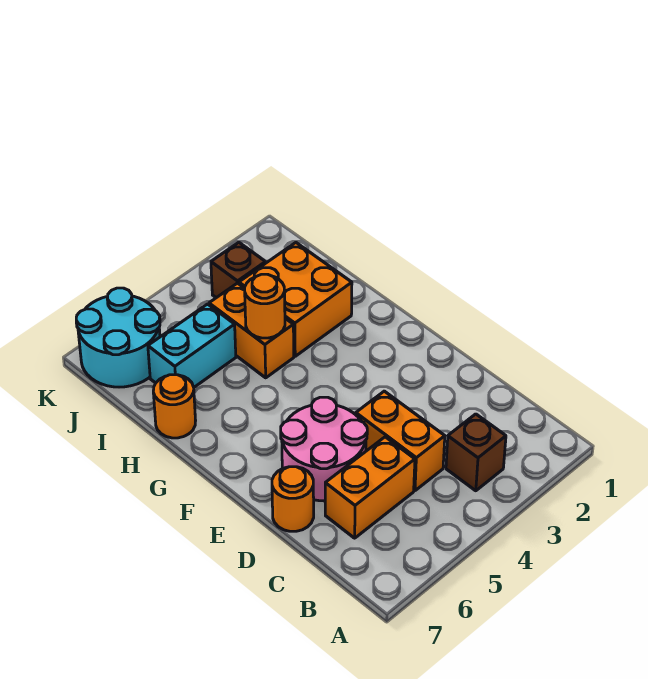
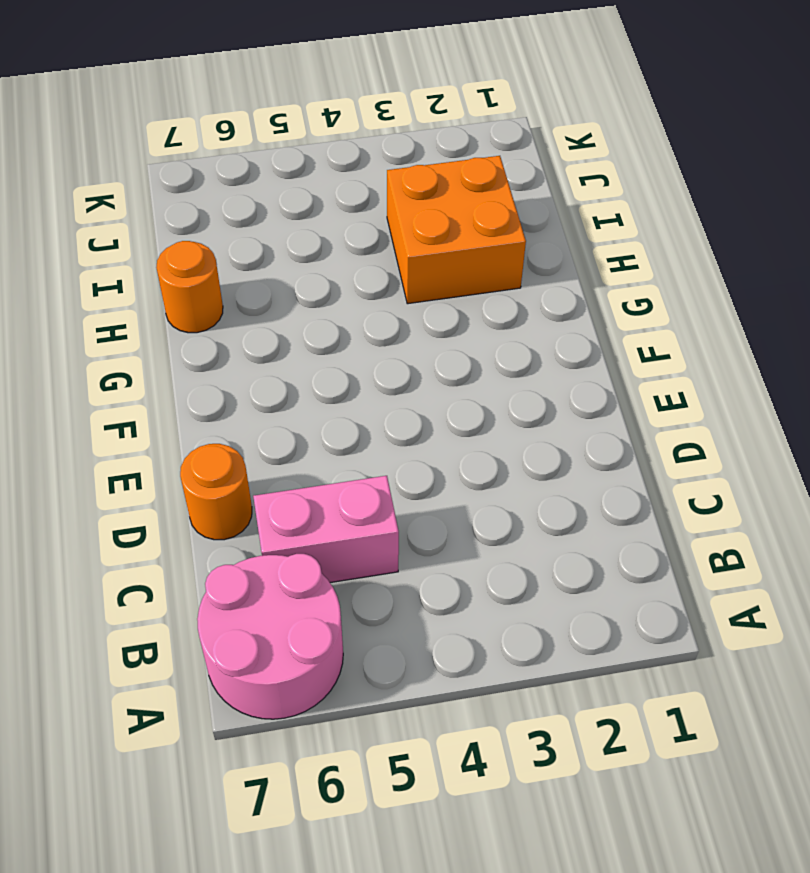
pink 2x2 round brick [197,554,343,719] -> pink 2x2 round brick moved to [281,397,367,501]
pink 1x2 brick [253,476,399,583] -> orange 1x2 brick [325,437,415,538]
none -> brown 1x1 brick [446,414,506,491]
none -> orange 1x2 brick [356,391,445,491]
none -> orange 1x2 brick [209,283,294,378]

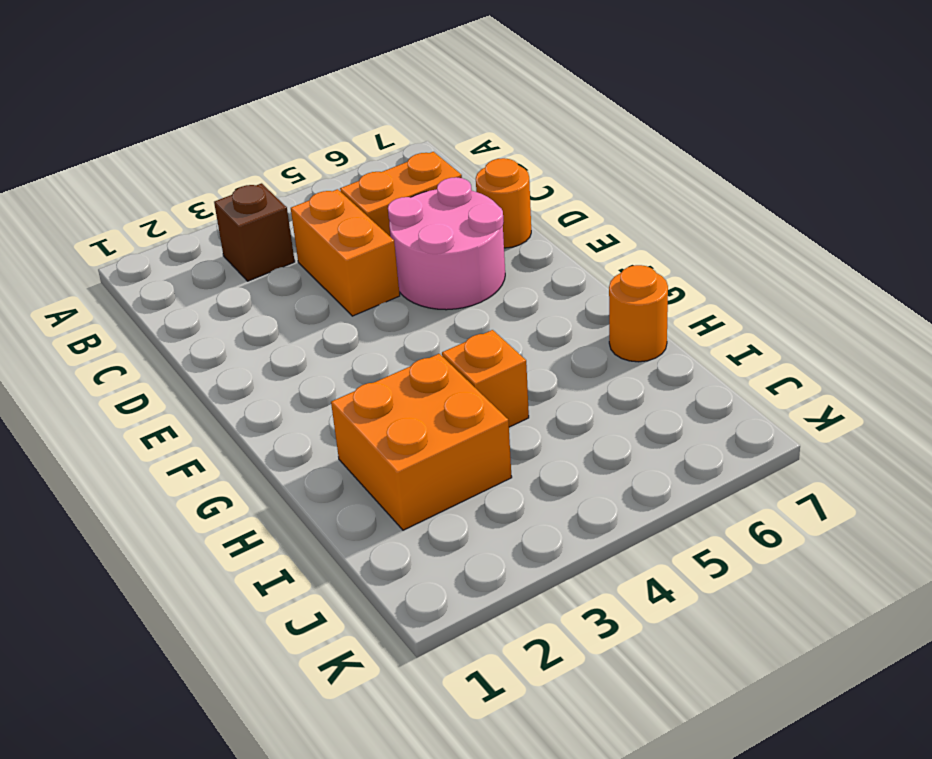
orange 1x1 brick [442,330,529,427] -> orange 1x2 brick [209,283,294,378]
none -> cyan 1x2 brick [148,304,236,387]
none -> brown 1x1 brick [211,242,266,298]
none -> cyan 2x2 round brick [76,288,160,387]

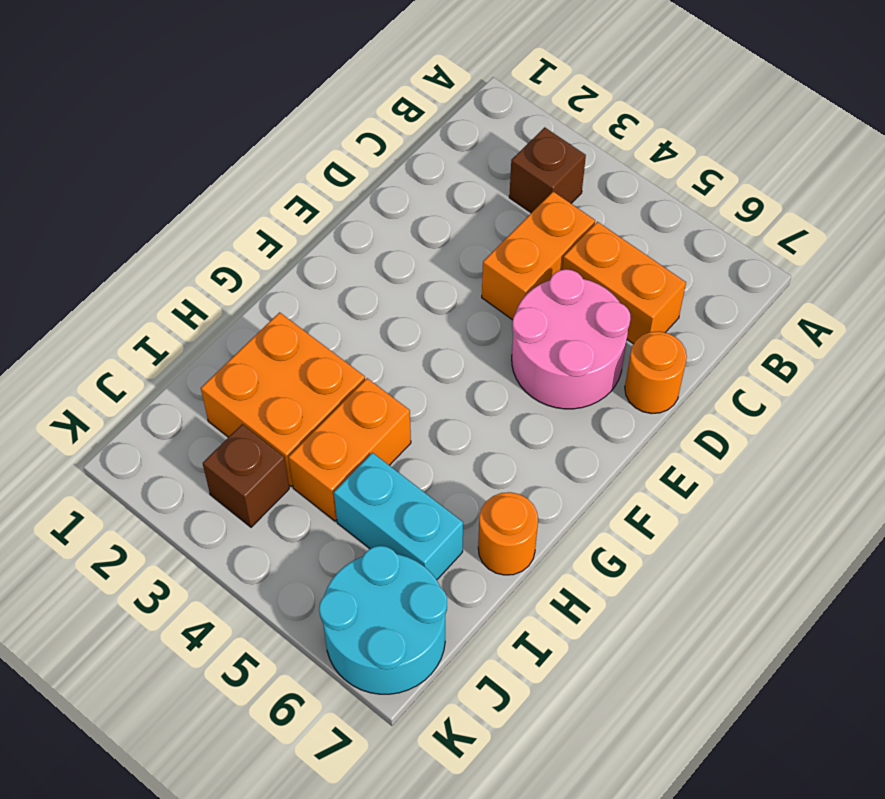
none -> orange 1x1 round brick [245,274,285,338]

